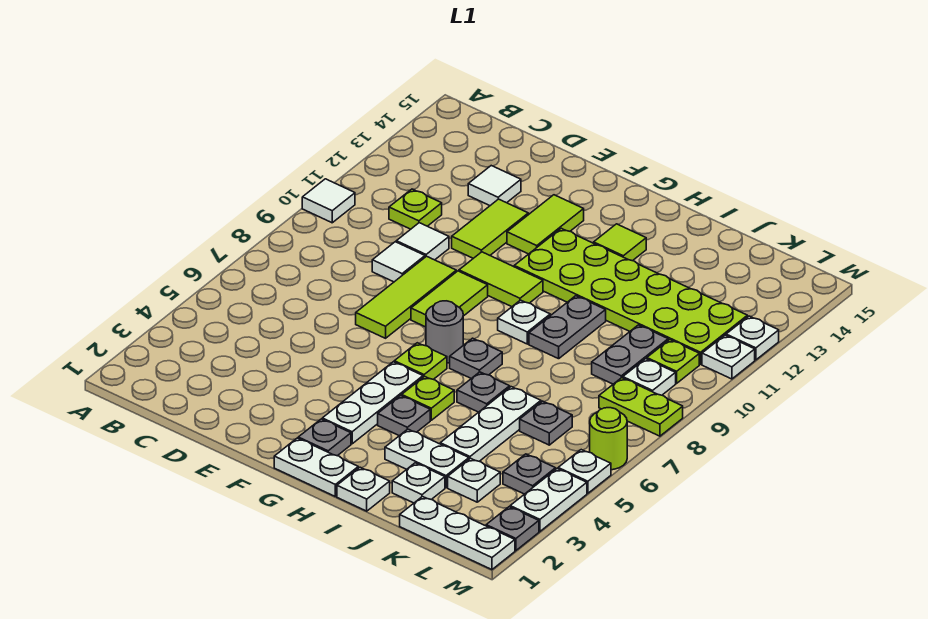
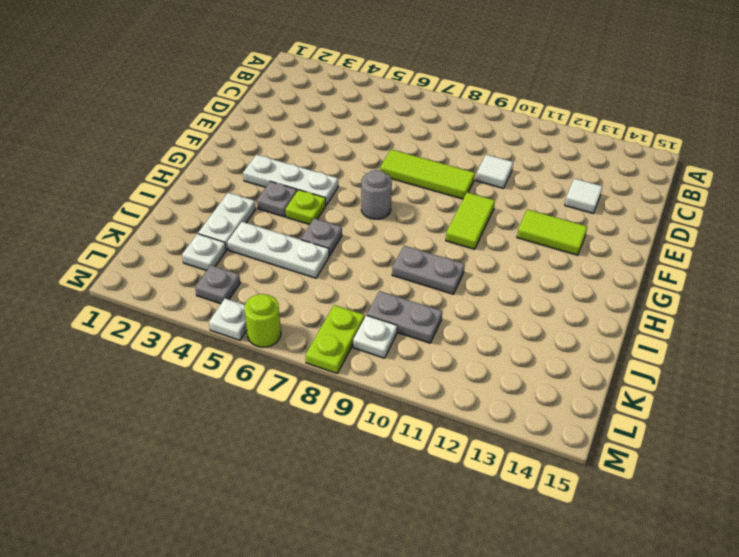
none -> white 1x1 tile [302,179,355,223]
none -> lime 1x1 plate [389,189,442,229]
none -> white 1x1 tile [372,242,425,282]
none -> lime 1x2 tile [452,199,528,258]

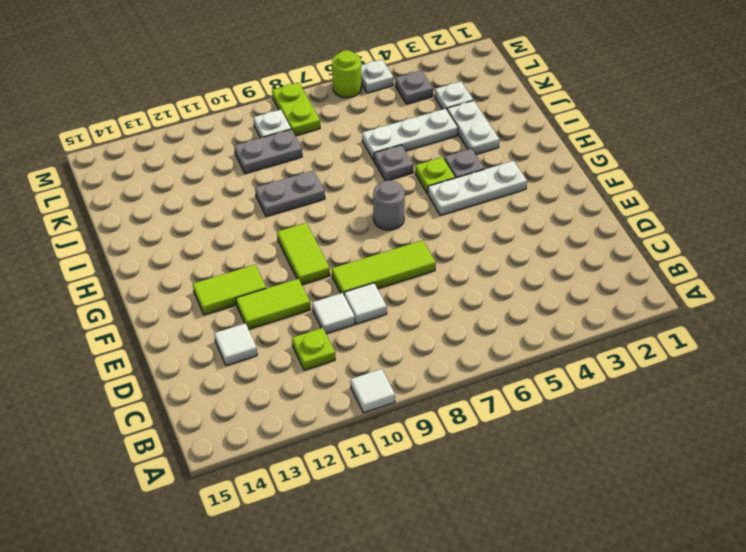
none -> lime 1x2 tile [411,271,488,327]
none -> white 1x2 plate [274,438,358,496]
none -> grey 1x1 plate [298,419,351,456]
none -> lime 1x1 plate [394,343,447,379]

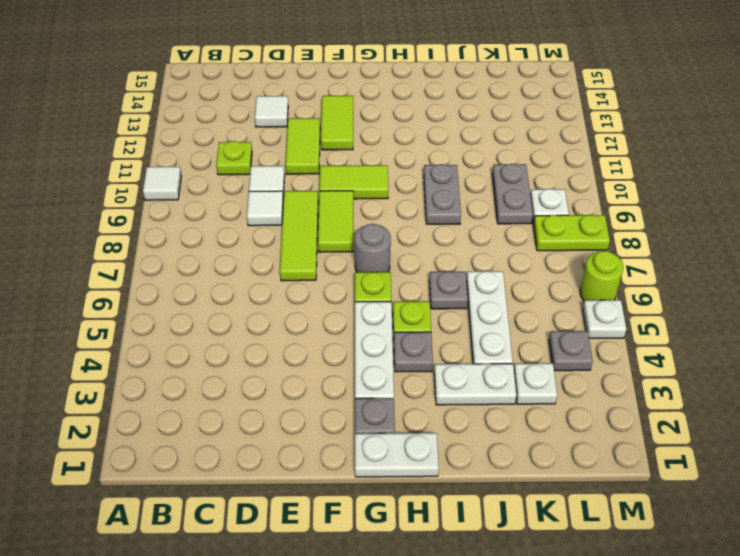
none -> lime 2x6 plate [514,228,747,364]
none -> grey 1x1 plate [450,338,502,378]
none -> white 1x1 plate [498,300,550,344]
none -> lime 1x1 tile [594,224,646,261]

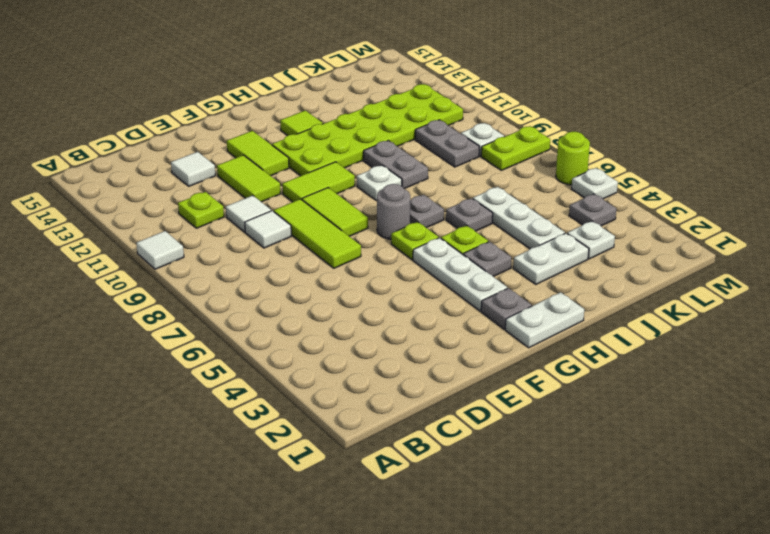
none -> white 1x1 plate [337,467,390,511]
none -> white 1x1 plate [392,463,445,503]
none -> white 1x3 plate [400,497,515,570]
none -> grey 1x1 plate [520,401,572,445]

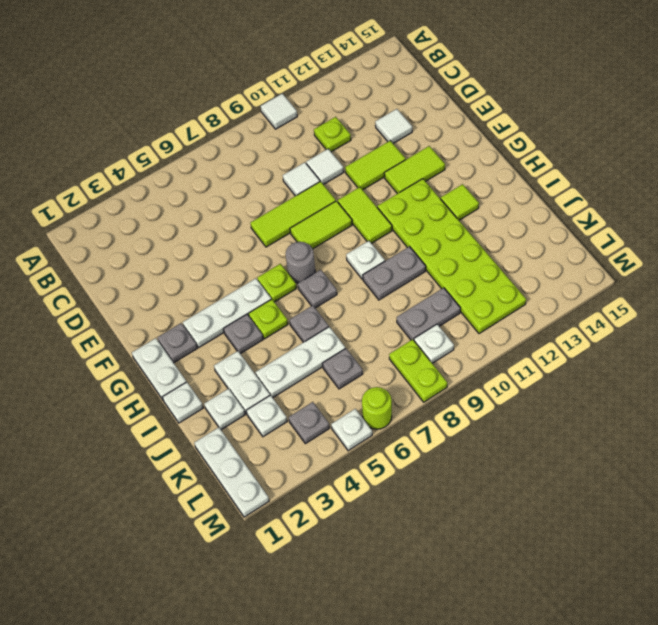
none -> lime 1x1 plate [647,340,699,383]
none -> grey 1x1 plate [486,507,539,550]
none -> white 1x2 plate [510,469,587,531]
none -> white 1x1 plate [702,335,755,379]

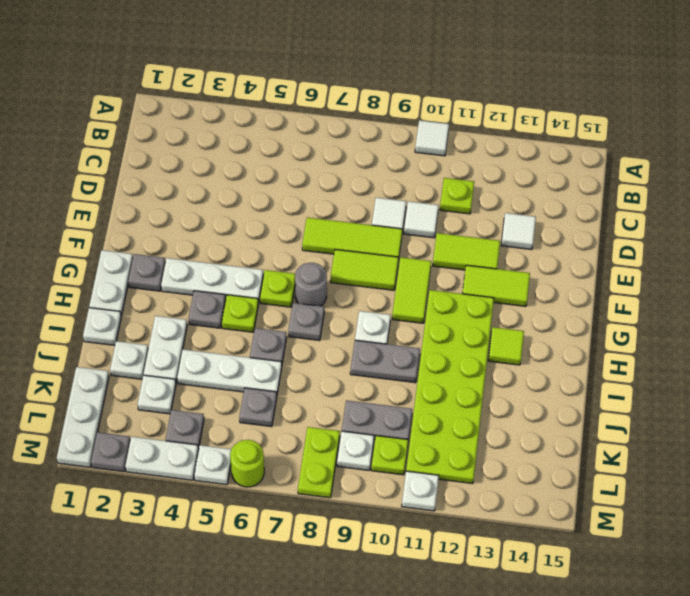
none -> white 1x1 plate [726,316,779,360]

